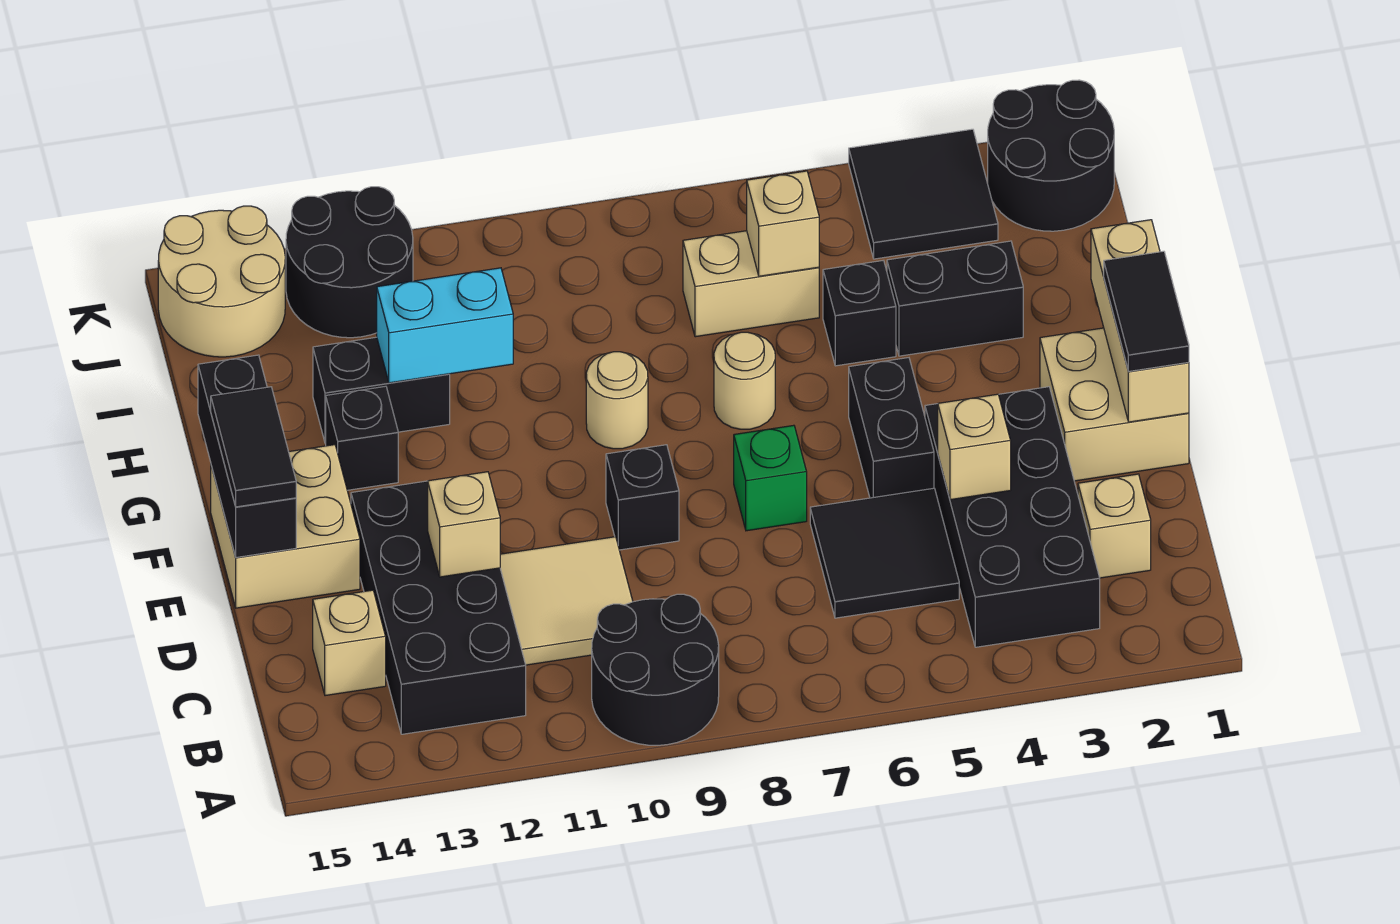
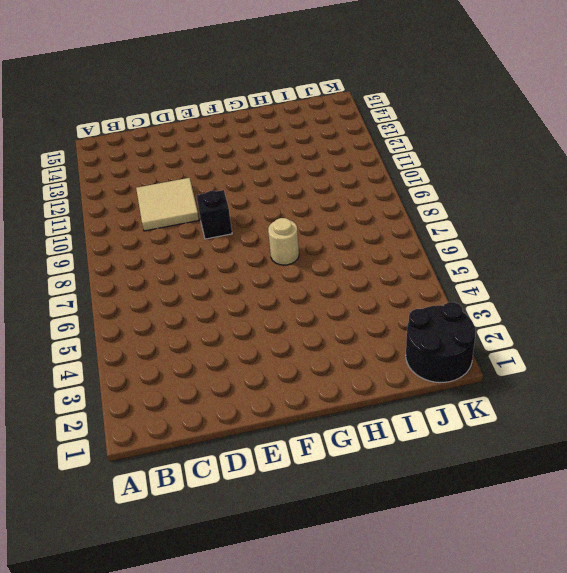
none -> black 2x2 round brick [592,594,719,745]
none -> black 2x4 brick [925,387,1100,647]
none -> black 2x4 brick [351,481,526,734]
none -> tan 1x1 brick [1078,474,1151,578]

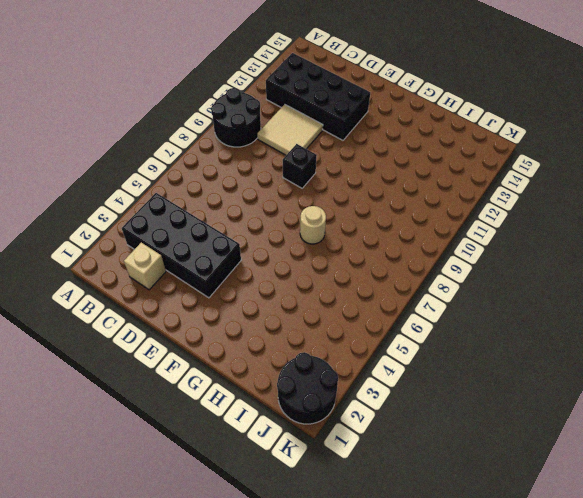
none -> black 2x2 tile [810,488,959,618]
none -> tan 1x1 brick [313,590,386,696]
none -> tan 2x2 brick [1040,328,1189,481]
none -> black 1x2 brick [849,358,934,498]

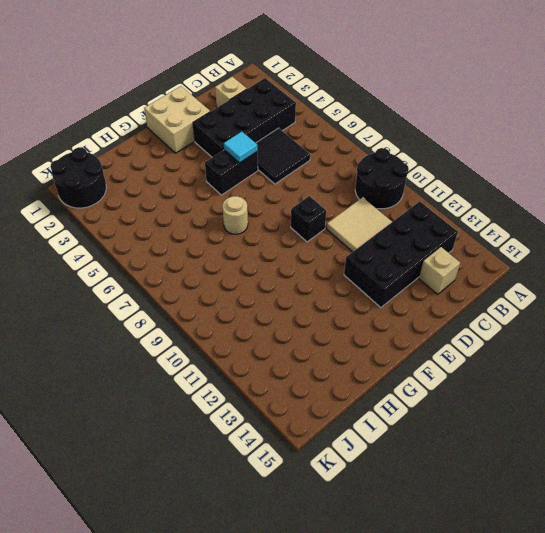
cyan 1x1 tile [224,132,258,163] -> none
none -> green 1x1 brick [734,425,807,531]
none -> tan 2x2 brick [211,445,360,608]
none -> tan 1x1 round brick [586,352,648,449]
none -> black 1x1 brick [326,386,398,490]

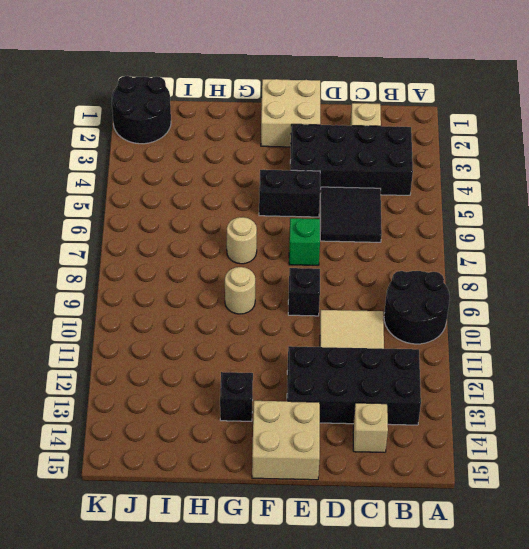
none -> black 1x2 brick [887,241,1023,356]
none -> black 1x1 brick [823,260,896,366]
none -> black 1x2 brick [313,337,450,443]
none -> tan 1x2 brick [683,231,819,337]

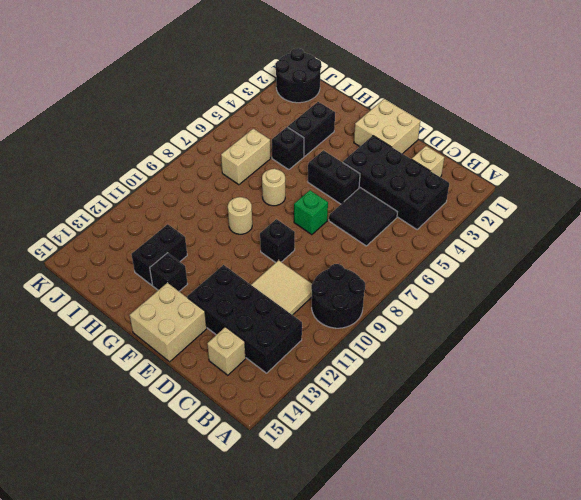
none -> black 2x2 tile [849,129,998,259]
none -> black 2x2 round brick [286,187,413,338]
none -> tan 2x2 round brick [158,206,285,357]
none -> tan 1x1 brick [938,394,1011,500]

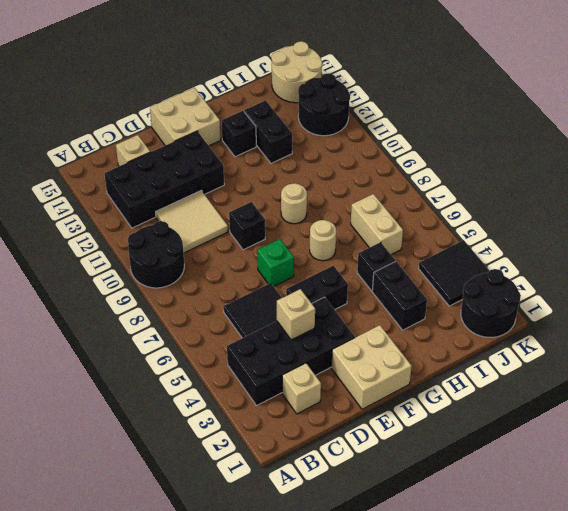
none -> tan 1x1 brick [428,472,500,577]
none -> tan 1x3 brick [1091,220,1189,422]
none -> black 1x3 brick [198,355,296,557]
none -> cyan 1x2 brick [377,268,513,383]

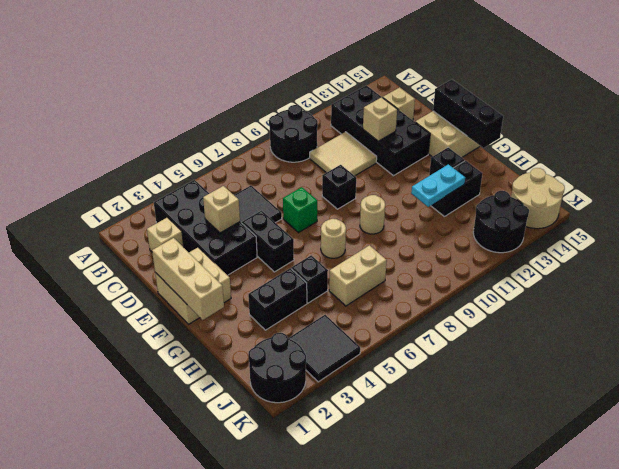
cyan 1x2 plate [411,164,465,207] -> cyan 1x2 brick [377,268,513,383]
none -> tan 1x1 brick [747,171,819,276]
none -> black 1x2 tile [1104,251,1189,372]
none -> black 1x2 tile [211,387,296,507]

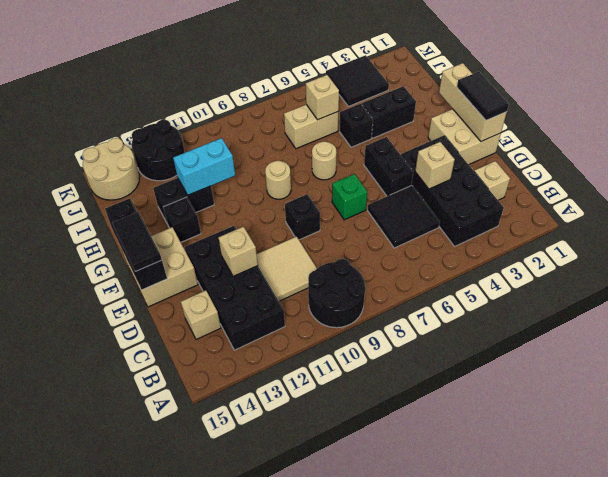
none -> black 2x2 round brick [988,80,1114,231]

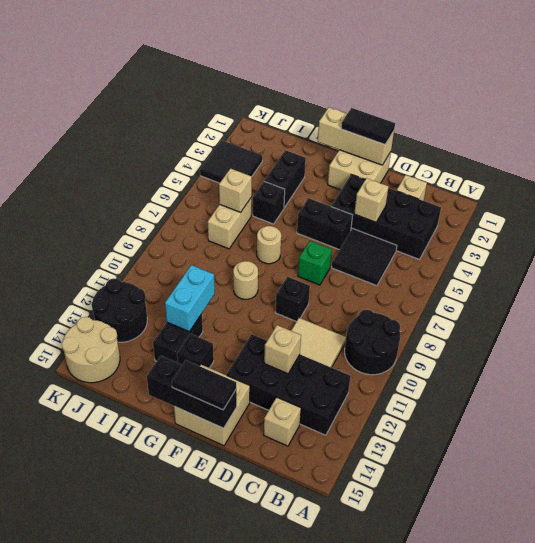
none -> black 2x2 round brick [988,80,1114,231]

